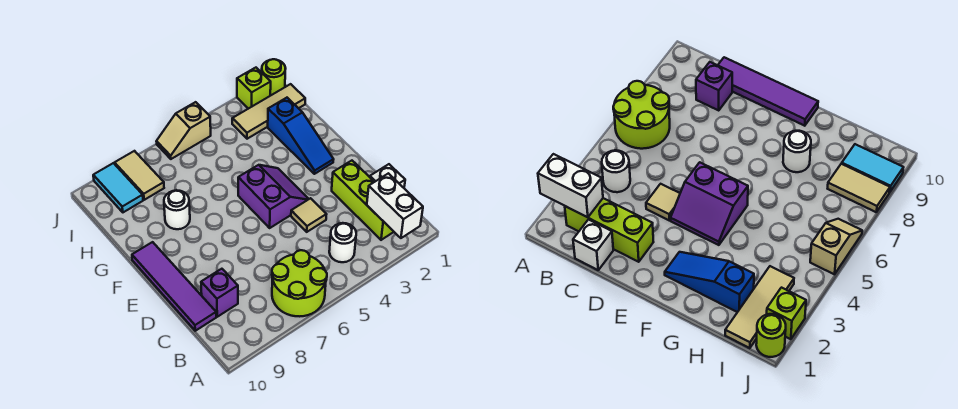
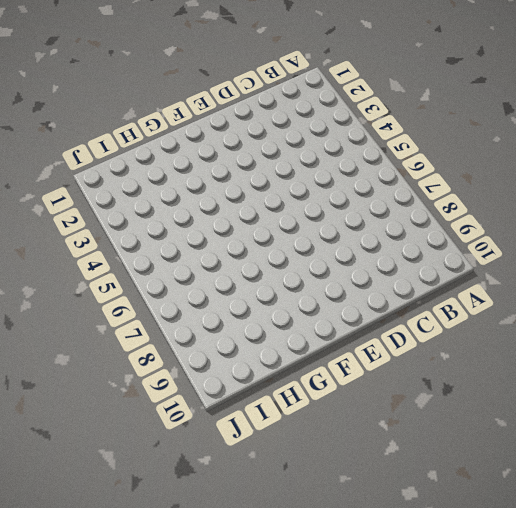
none -> lime 2x2 round brick [272,250,327,316]
none -> lime 1x3 brick [332,161,394,240]
none -> white 1x1 round brick [329,223,356,262]

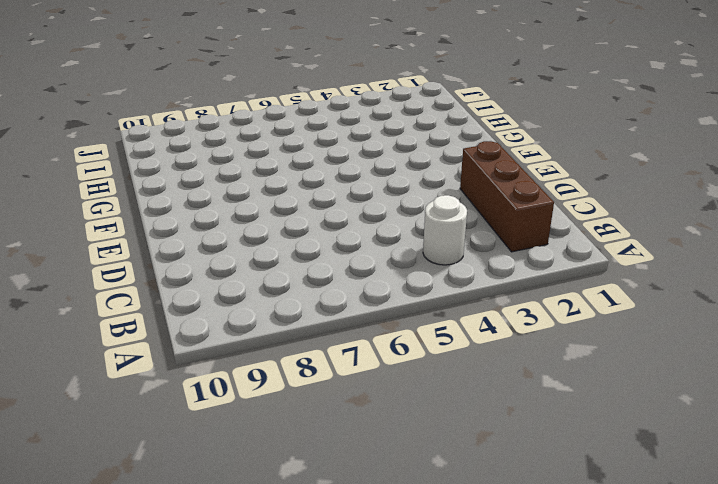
brown 1x3 brick [460,141,554,252] -> lime 1x3 brick [332,161,394,240]
none -> lime 2x2 round brick [272,250,327,316]
none -> white 1x1 brick [370,164,405,188]
none -> purple 1x1 brick [201,269,238,317]

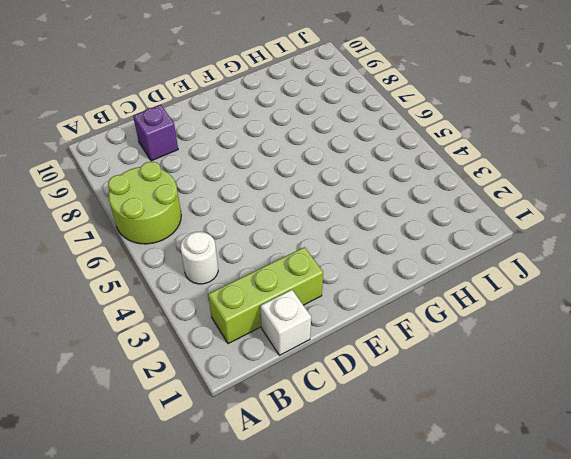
none -> purple 1x4 tile [132,242,216,331]
none -> tan 1x1 tile [291,198,327,232]
none -> purple 2x2 slope [238,165,309,228]

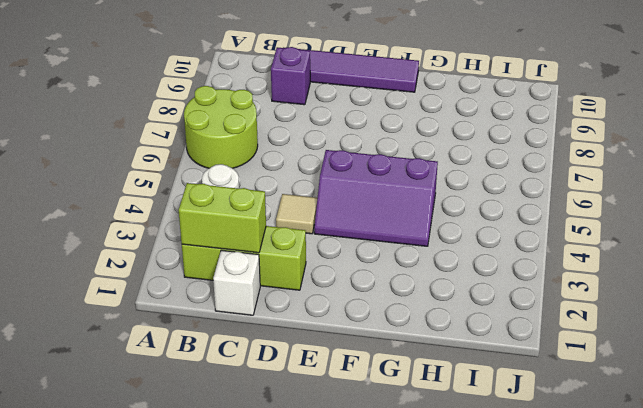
lime 1x2 brick [179,183,266,253] -> white 1x2 brick [367,173,423,238]
purple 2x3 slope [314,150,438,246] -> purple 2x2 slope [238,165,309,228]
none -> blue 1x3 slope [268,98,334,174]
none -> white 1x1 round brick [164,190,190,229]
none -> tan 1x3 tile [232,84,305,139]

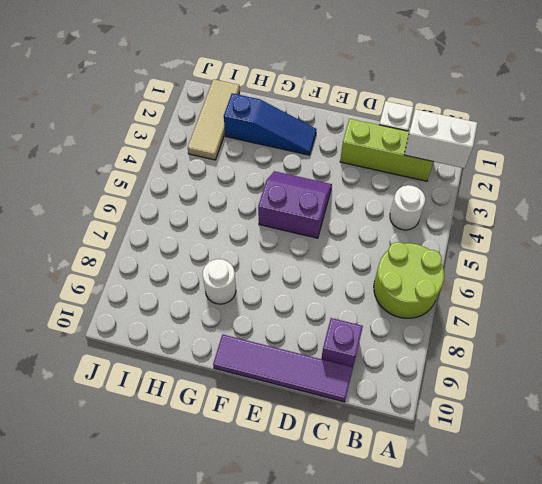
none -> tan 1x1 tile [291,198,327,232]
none -> tan 1x2 tile [115,151,164,200]
none -> cyan 1x2 tile [93,163,143,212]

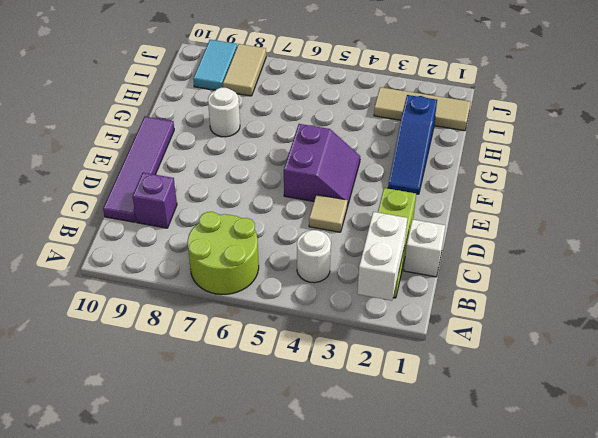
none -> lime 1x1 round brick [262,59,286,96]
none -> lime 1x1 brick [237,68,271,109]
none -> tan 1x2 slope [156,102,211,159]

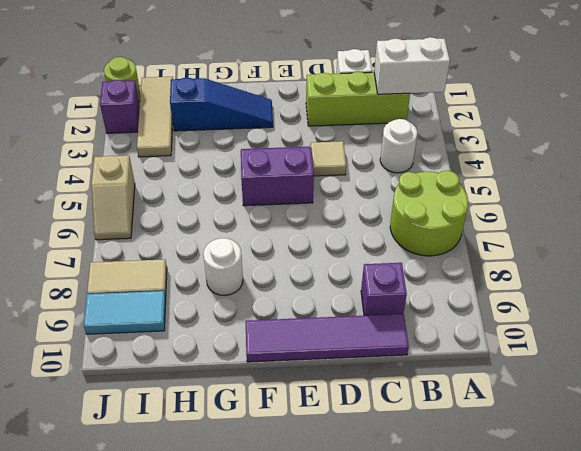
purple 1x1 brick [100,80,140,133] -> lime 1x1 brick [237,68,271,109]

